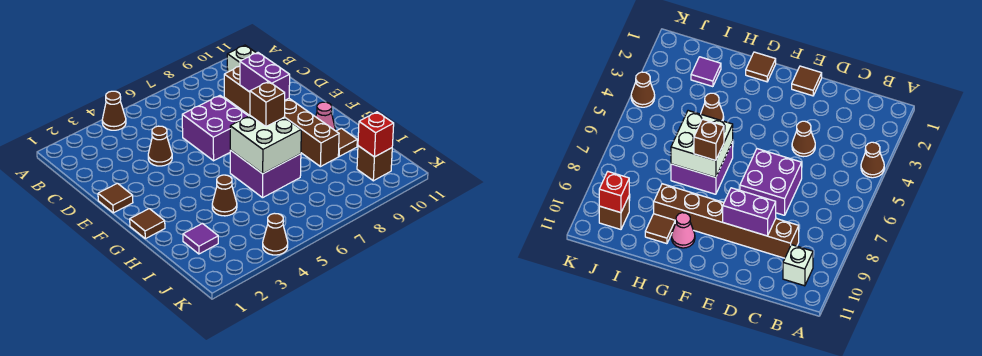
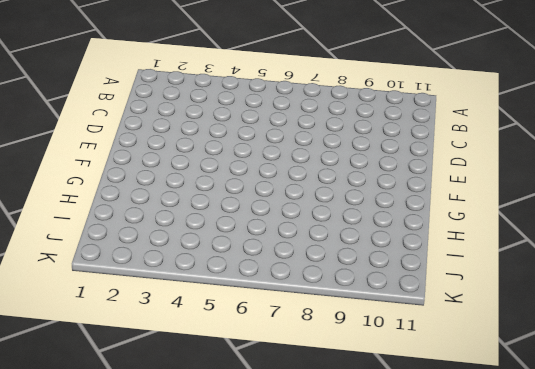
none -> brown 1x1 cone [102,91,126,130]
none -> white 1x1 brick [227,45,256,72]
none -> brown 1x6 brick [224,66,339,167]

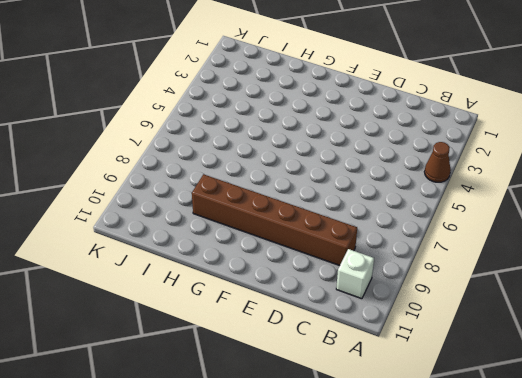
none -> brown 1x1 cone [148,126,172,166]
none -> purple 2x2 brick [182,96,248,161]
none -> brown 1x1 tile [98,183,133,213]

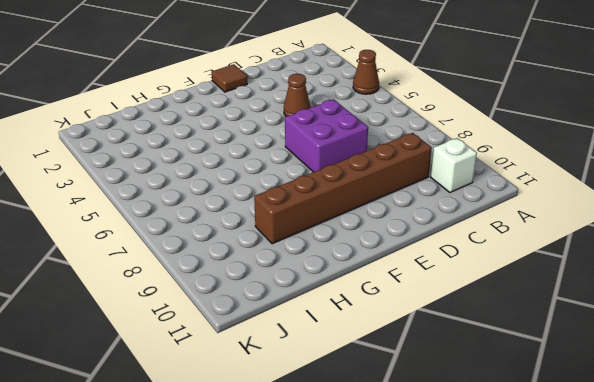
none -> brown 1x1 tile [130,209,165,239]
none -> purple 2x2 brick [230,150,301,198]
none -> pink 1x1 cone [316,102,335,130]

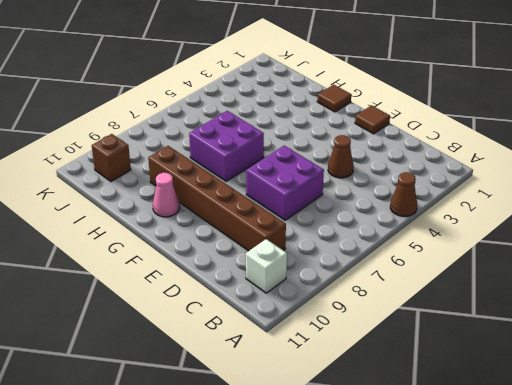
none -> brown 1x1 cone [212,175,237,216]
none -> brown 1x1 tile [336,128,357,156]
none -> purple 1x1 tile [183,223,218,254]

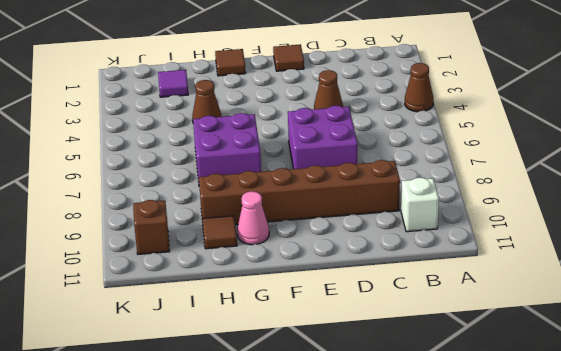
none -> brown 1x1 cone [263,213,288,255]
none -> purple 1x2 brick [240,53,290,100]
none -> white 2x2 brick [230,116,301,174]

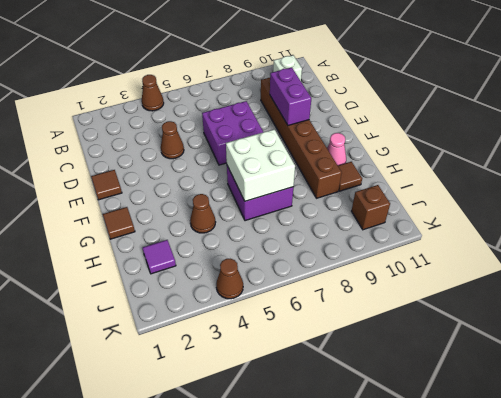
none -> red 1x1 brick [358,112,394,157]
none -> brown 1x1 brick [250,81,285,127]

